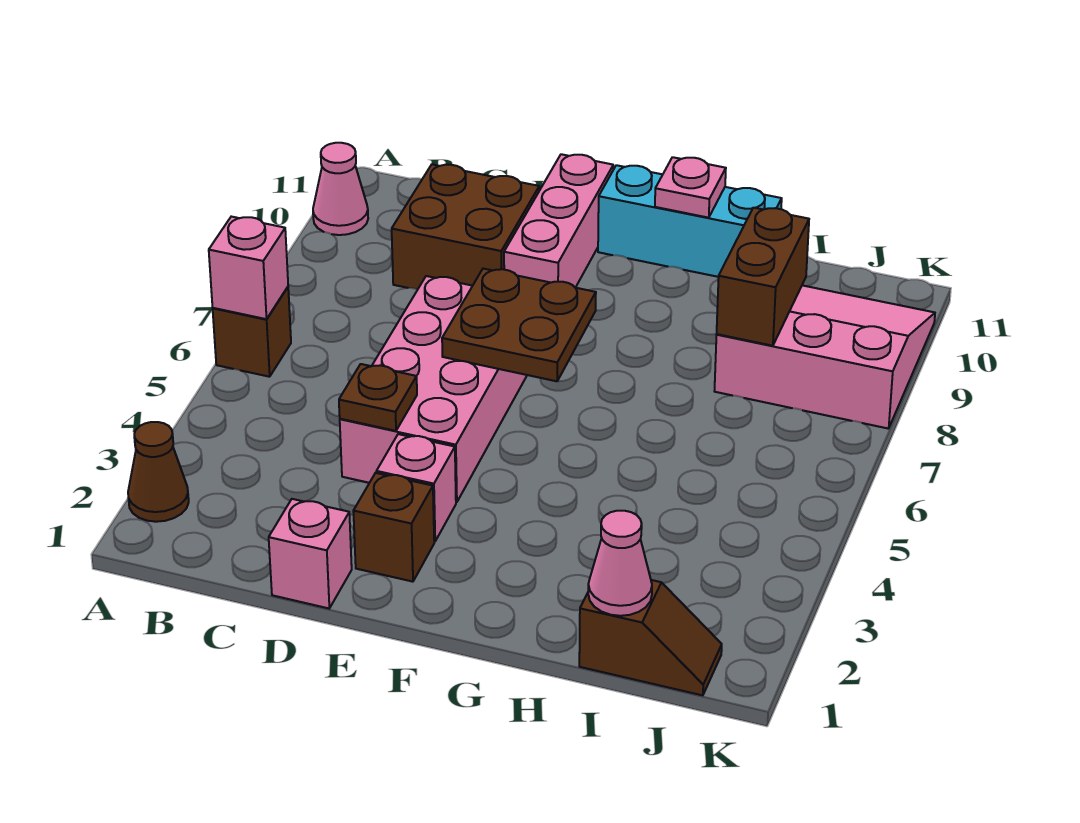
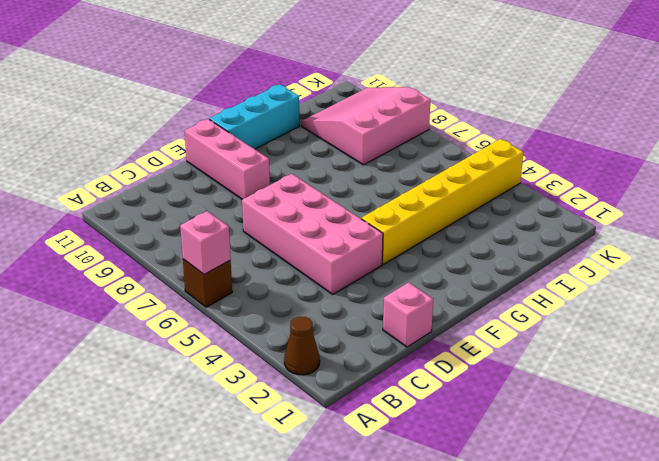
yellow 1x6 brick [361,139,523,264] -> none
none -> pink 1x1 cone [313,143,368,235]
none -> brown 2x2 brick [392,164,539,289]
none -> brown 1x1 brick [353,473,434,582]

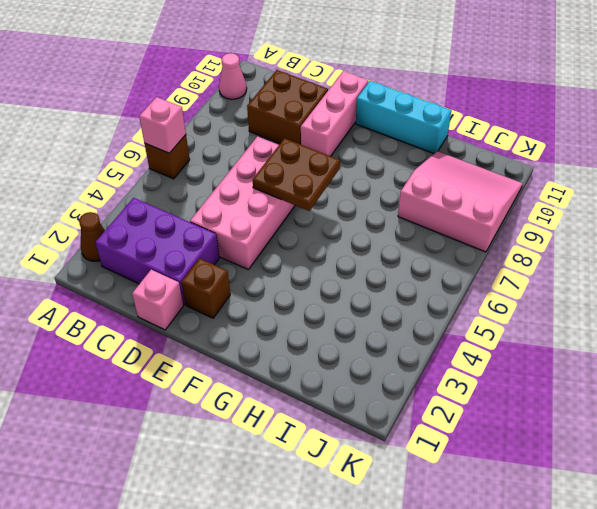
purple 2x3 brick [95,198,219,305] -> none
none -> pink 1x1 brick [377,434,456,541]
none -> brown 1x2 slope [579,580,722,695]
none -> brown 1x1 plate [339,364,417,431]

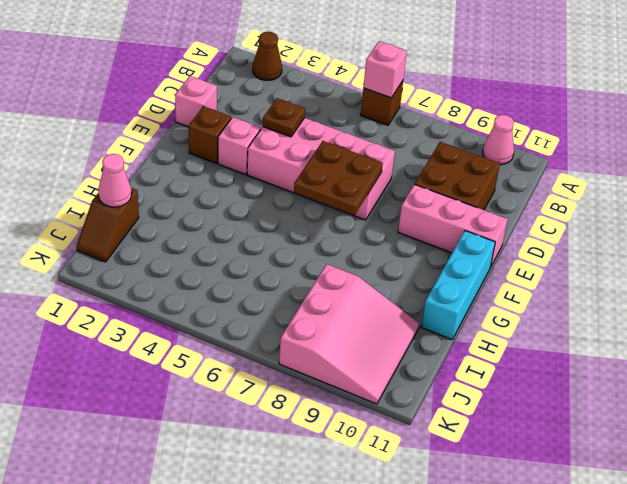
none -> pink 1x1 plate [655,157,726,218]
none -> brown 1x2 brick [717,208,809,346]

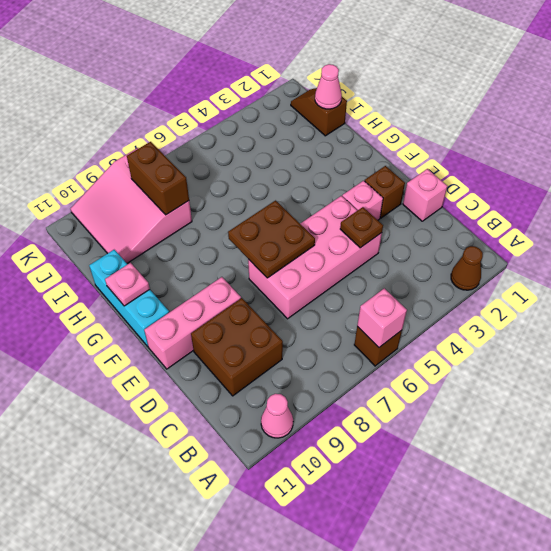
brown 1x2 brick [127,142,189,215] -> brown 1x2 brick turned to [717,208,809,346]

